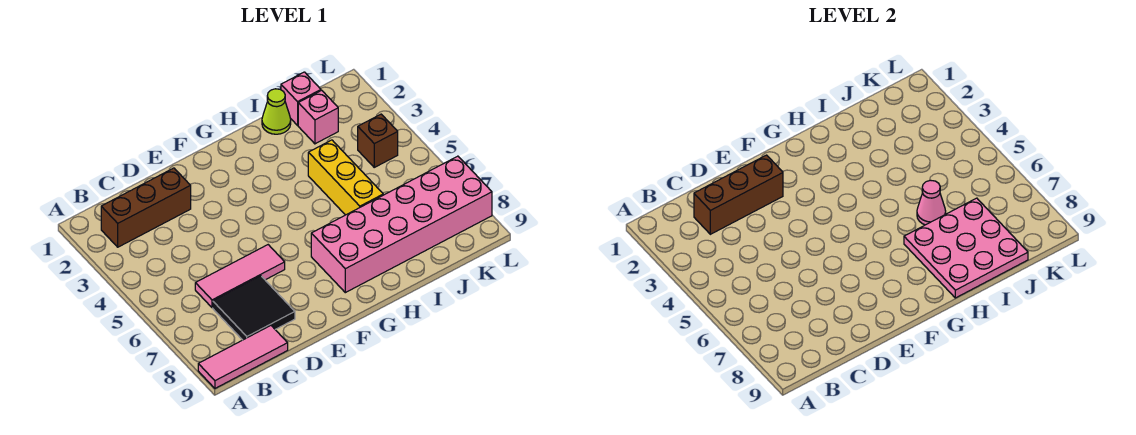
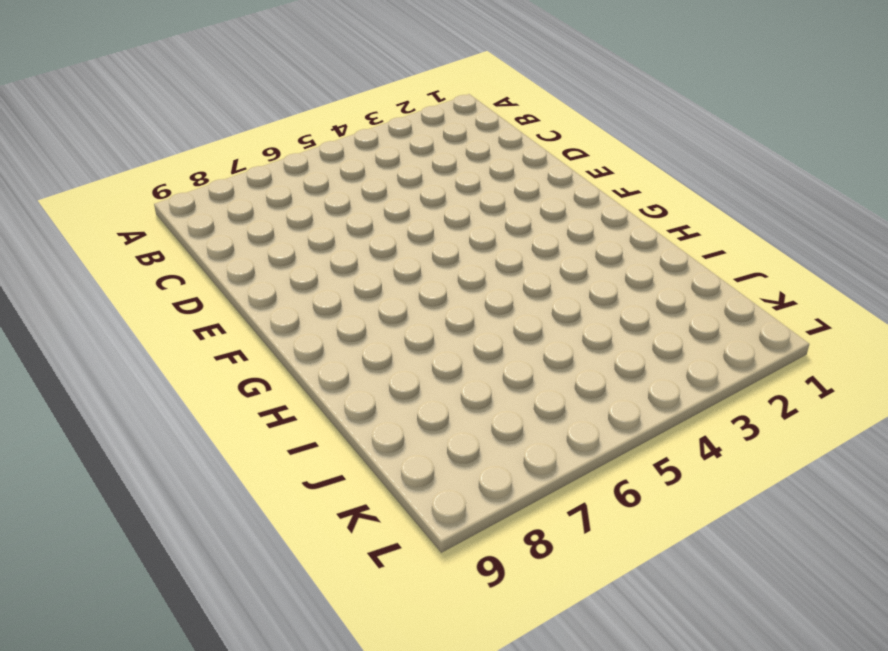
none -> pink 1x3 tile [198,326,288,388]
none -> brown 1x3 brick [101,168,191,247]
none -> pink 1x3 tile [195,245,285,308]

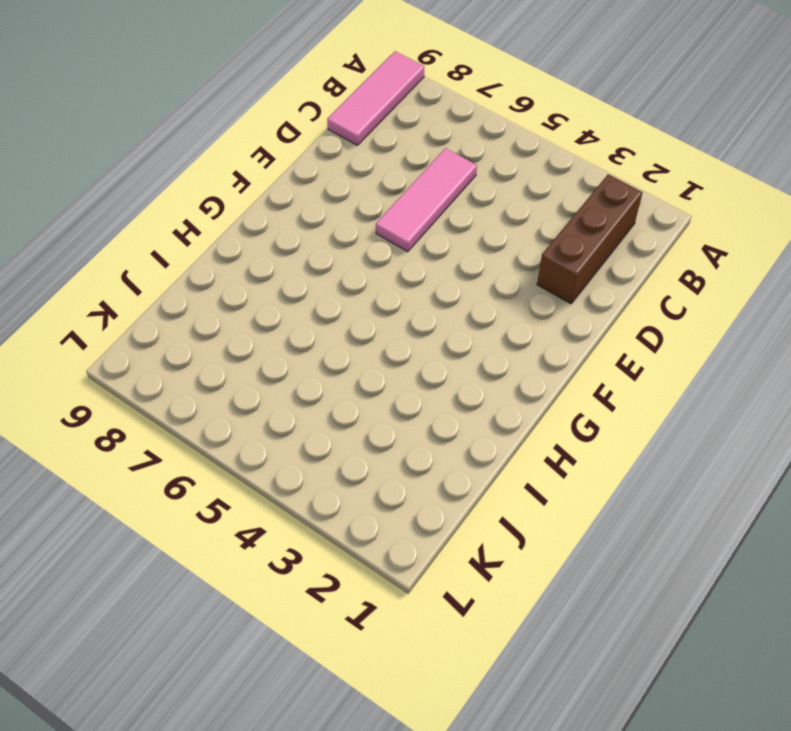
none -> black 2x2 tile [213,276,295,340]
none -> pink 2x6 brick [311,156,492,293]
none -> lime 1x1 cone [262,89,291,134]

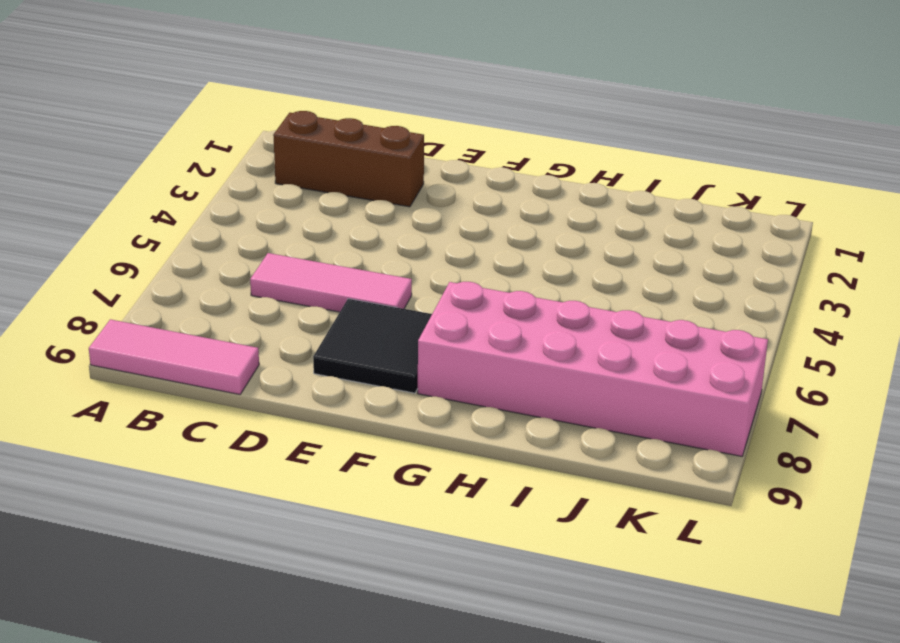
black 2x2 tile [313,299,432,393] -> black 2x2 tile moved to [213,276,295,340]
none -> lime 1x1 cone [262,89,291,134]
none -> yellow 1x3 brick [308,140,383,215]
none -> pink 1x1 brick [281,72,321,125]

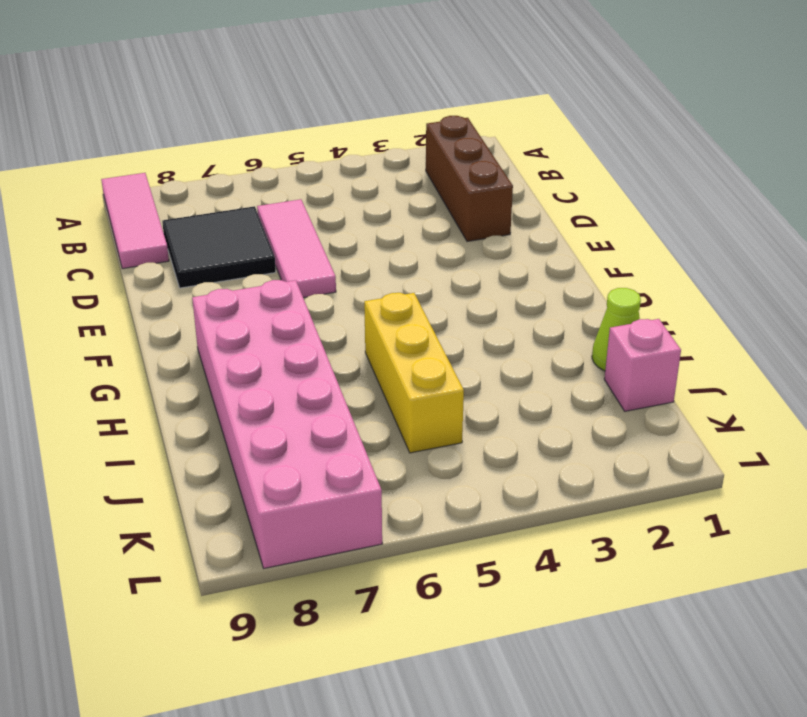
yellow 1x3 brick [364,293,464,453] -> yellow 1x3 brick turned to [308,140,383,215]
none -> pink 1x1 brick [298,90,338,144]
none -> brown 1x1 brick [358,114,398,167]
none -> brown 1x3 brick [694,155,783,234]

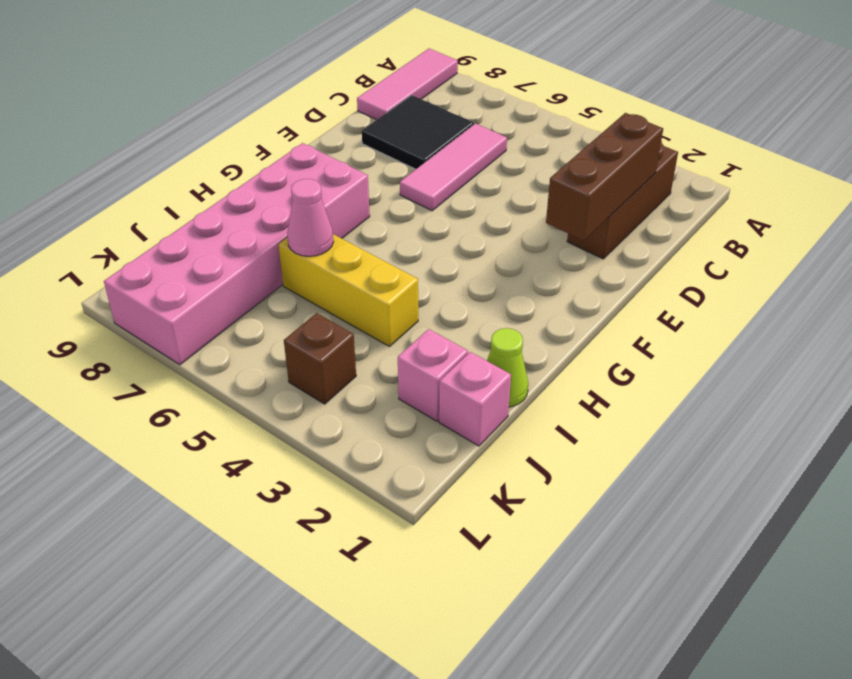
none -> pink 3x3 plate [904,198,1028,298]

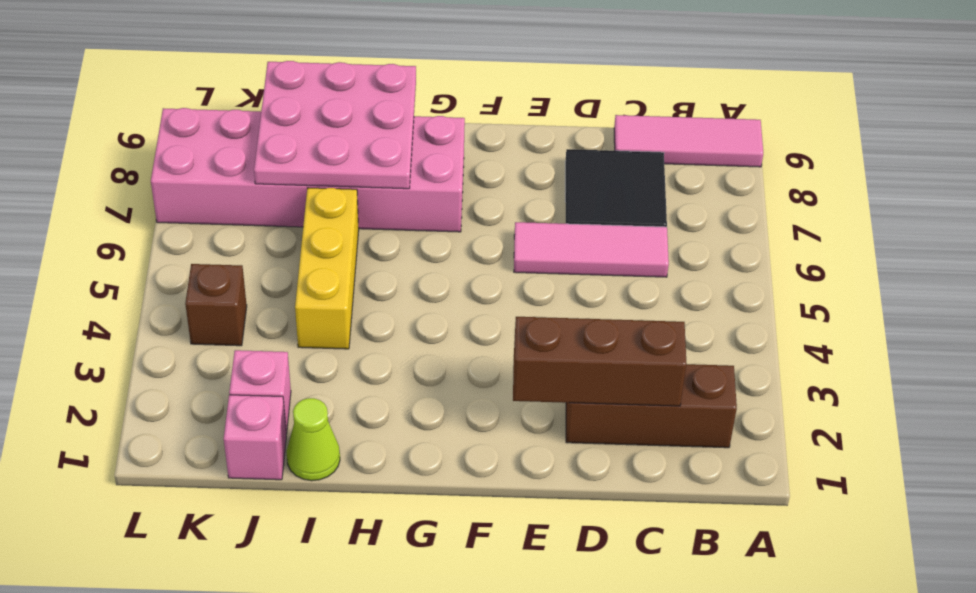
none -> pink 1x1 cone [917,180,946,225]

